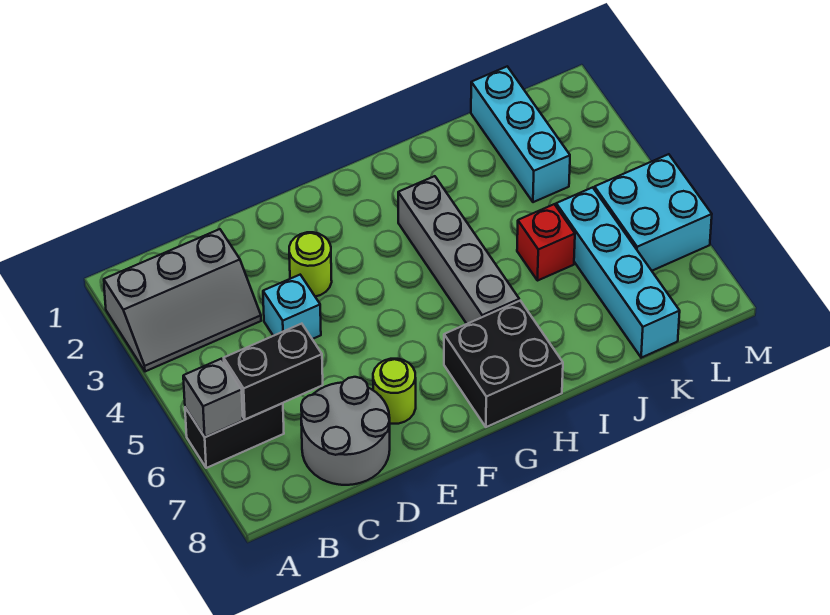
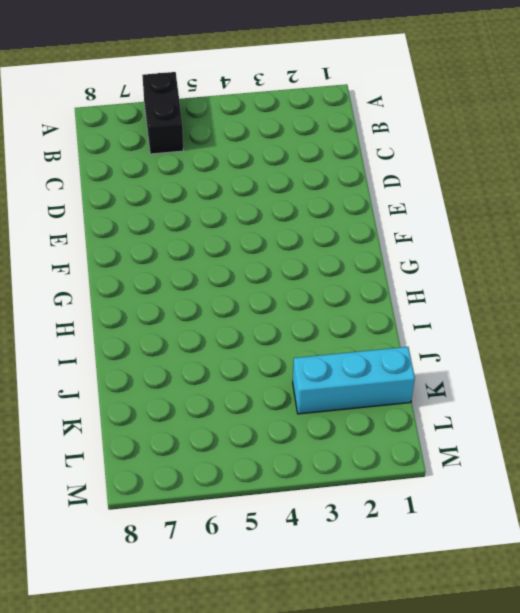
none -> grey 2x3 slope [104,229,261,371]
none -> grey 2x2 round brick [301,377,390,485]
none -> cyan 1x1 brick [263,275,321,339]

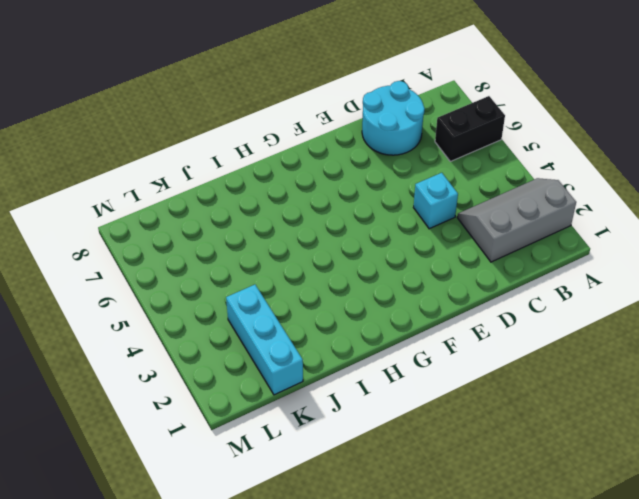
cyan 2x2 round brick [362,81,425,155] -> grey 2x2 round brick [301,377,390,485]
none -> lime 1x1 round brick [289,232,332,297]
none -> lime 1x1 round brick [373,359,416,424]
none -> black 2x2 brick [444,301,563,427]

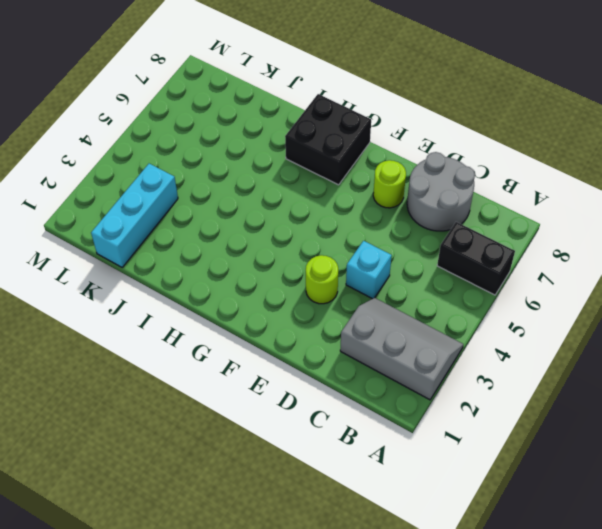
none -> grey 1x4 brick [398,176,519,324]
none -> red 1x1 brick [517,204,575,281]
none -> cyan 1x4 brick [556,187,680,358]

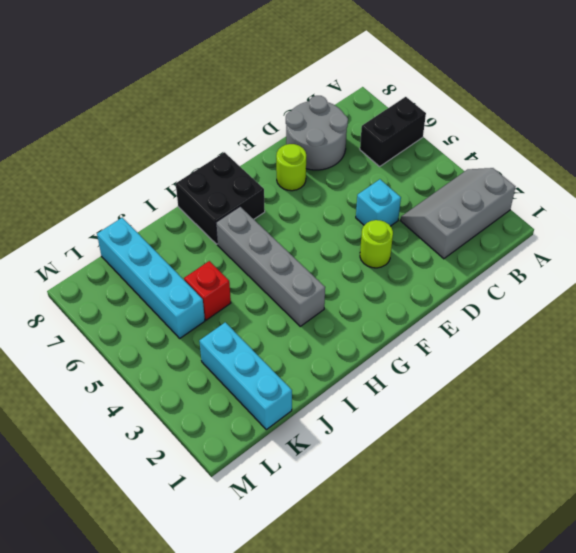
none -> cyan 2x2 brick [594,154,712,271]
none -> grey 1x1 brick [183,359,243,437]
none -> black 1x2 brick [224,324,323,420]

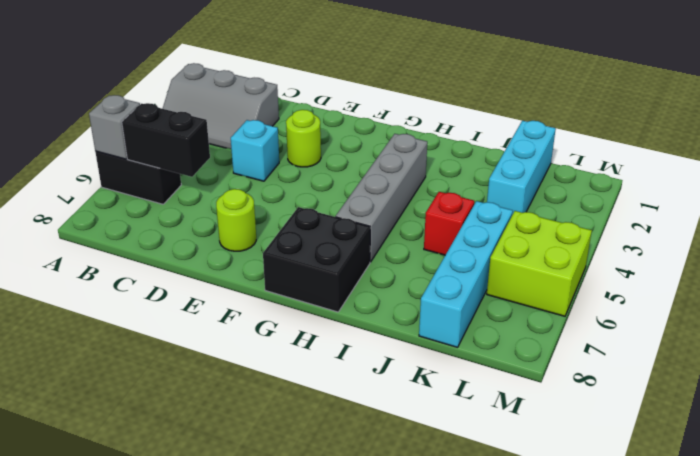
lime 2x2 brick [487,211,592,316] -> cyan 2x2 brick [594,154,712,271]
none -> grey 2x2 round brick [301,377,390,485]

